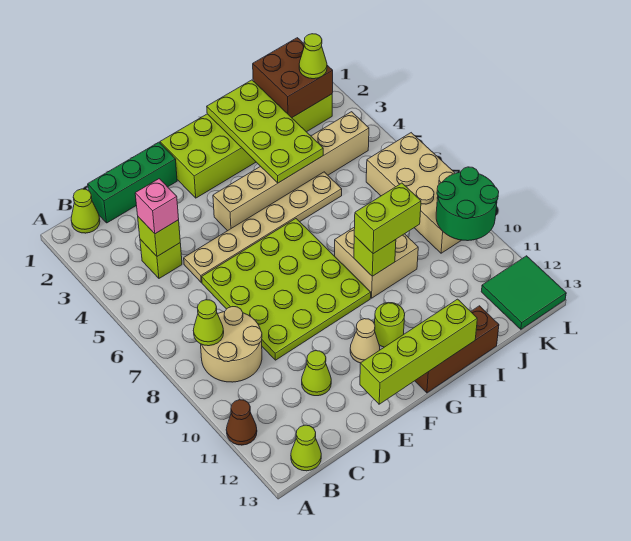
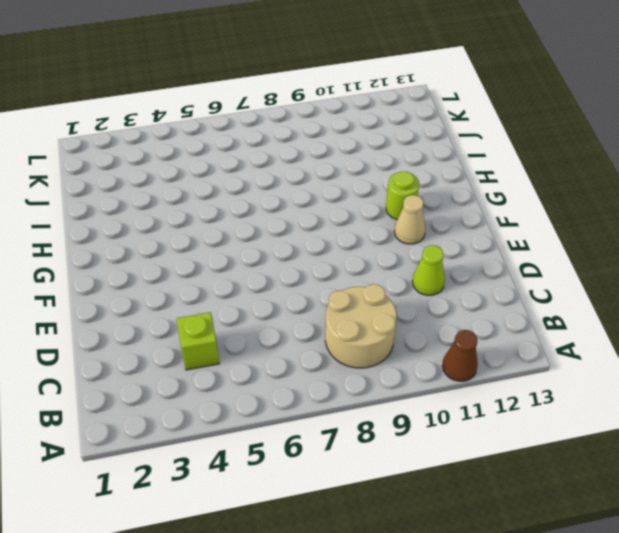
none -> lime 1x1 cone [71,189,100,233]
none -> lime 1x1 cone [291,425,321,471]
none -> green 1x3 brick [88,142,177,223]

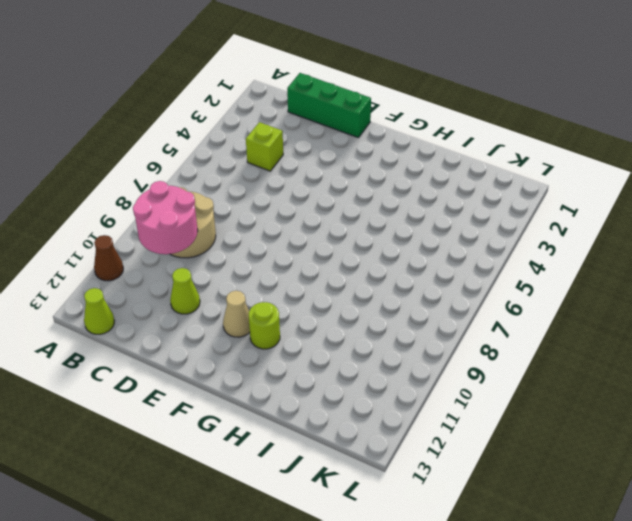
pink 2x2 round brick [133,181,198,254] -> none
none -> lime 1x1 cone [71,189,100,233]
none -> tan 1x6 plate [184,172,342,282]
none -> lime 4x4 plate [202,219,371,360]

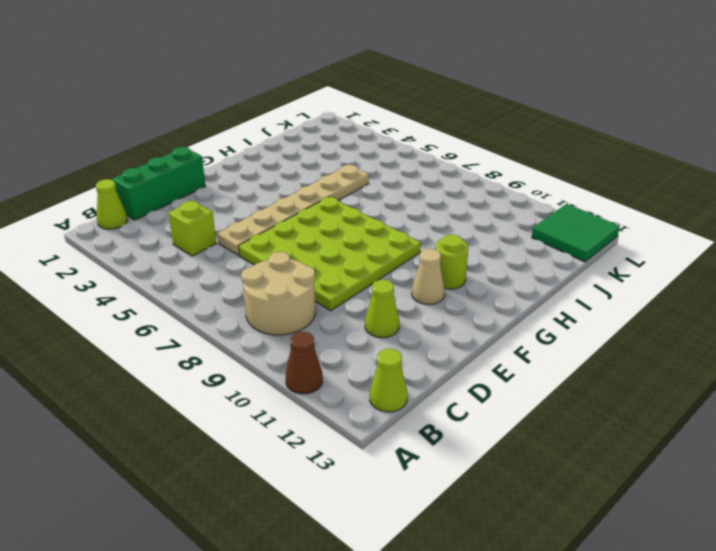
none -> lime 2x6 brick [160,94,332,198]
none -> tan 1x6 brick [213,112,369,231]
none -> brown 1x3 brick [415,306,499,393]

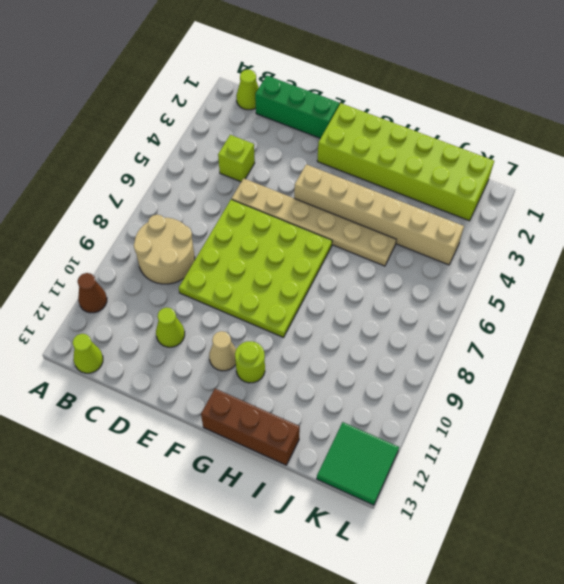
none -> tan 2x2 brick [335,227,418,298]
none -> tan 2x4 brick [366,133,461,253]
none -> lime 1x1 cone [193,300,224,346]

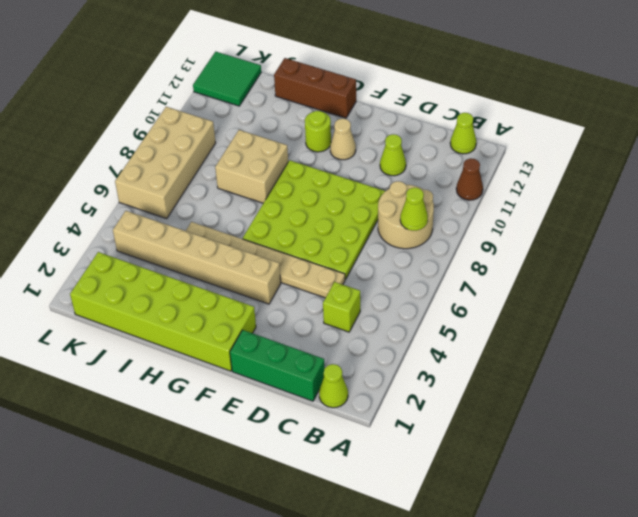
none -> lime 1x1 brick [138,217,180,256]
none -> lime 1x4 brick [360,299,477,404]
none -> lime 2x4 plate [207,80,323,183]

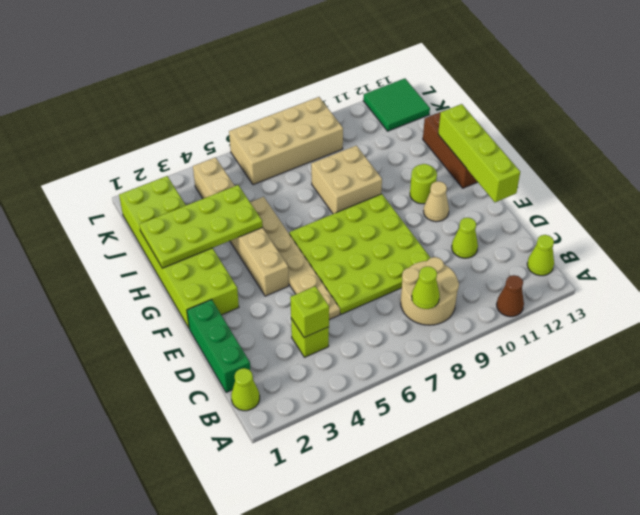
none -> lime 1x1 brick [354,236,396,276]
none -> brown 2x2 brick [253,38,333,118]
none -> green 2x2 round brick [436,167,499,241]

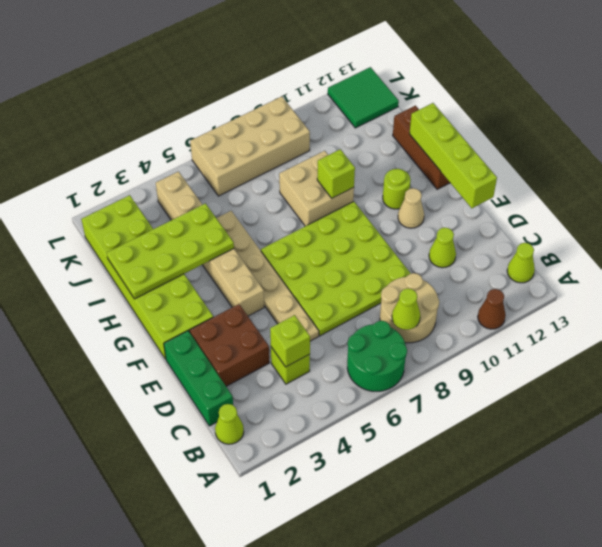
green 2x2 round brick [347,321,407,391] -> green 2x2 round brick moved to [436,167,499,241]
brown 2x2 brick [190,304,269,386] -> brown 2x2 brick moved to [253,38,333,118]
none -> pink 1x1 brick [135,179,179,234]
none -> lime 1x2 brick [354,183,421,254]
none -> lime 1x1 cone [299,34,327,79]

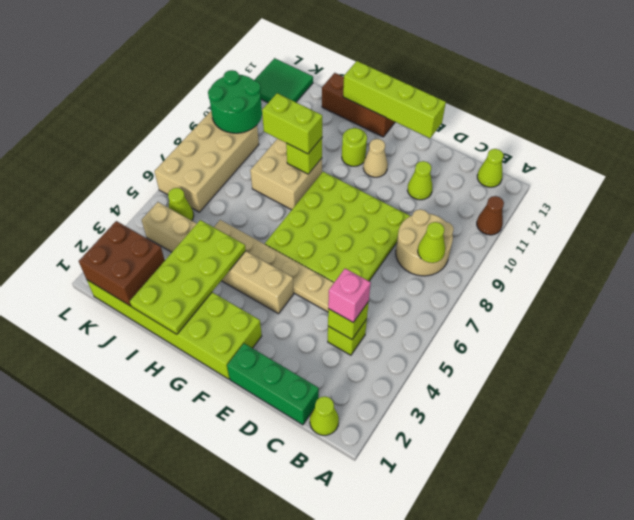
lime 1x1 cone [168,188,194,221] -> lime 1x1 cone moved to [299,34,327,79]

